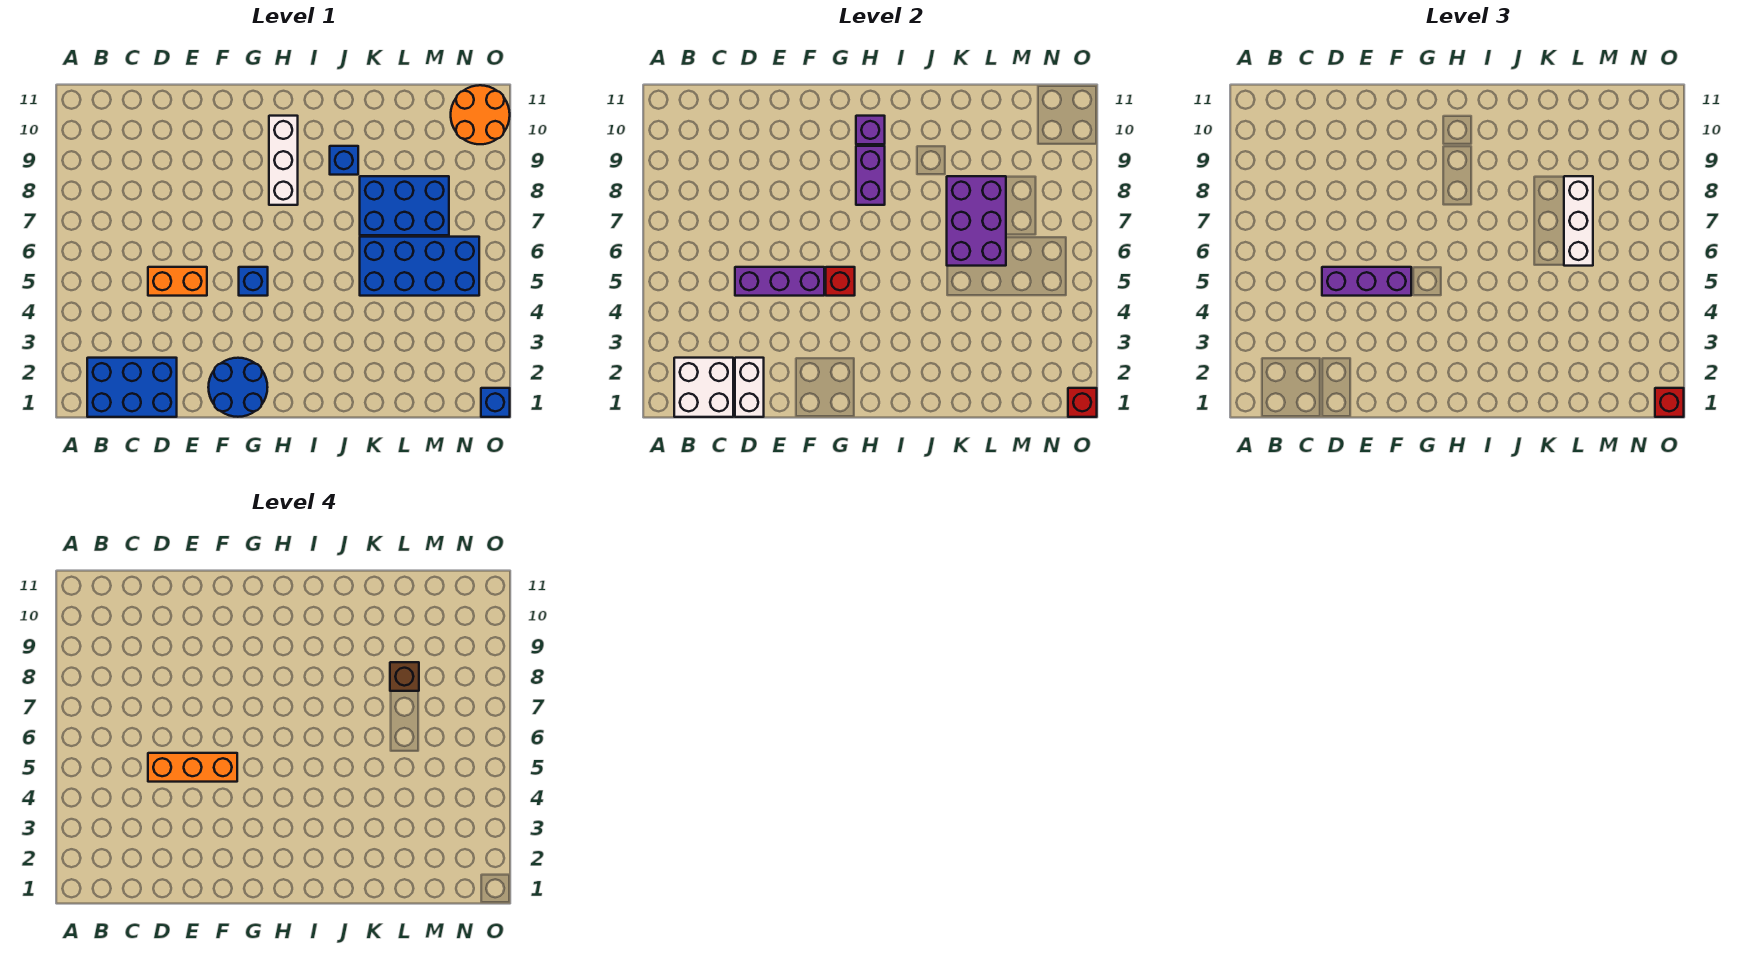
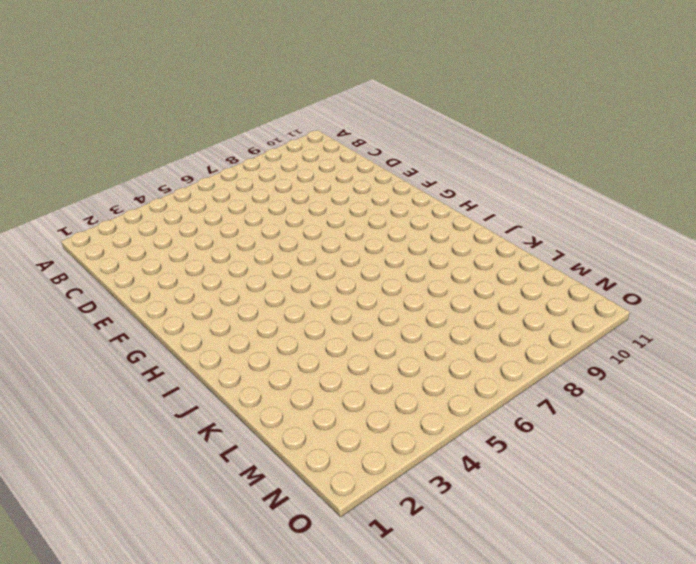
none -> blue 2x3 brick [87,358,177,417]
none -> orange 1x2 brick [148,267,207,296]
none -> blue 2x2 round brick [208,358,268,417]

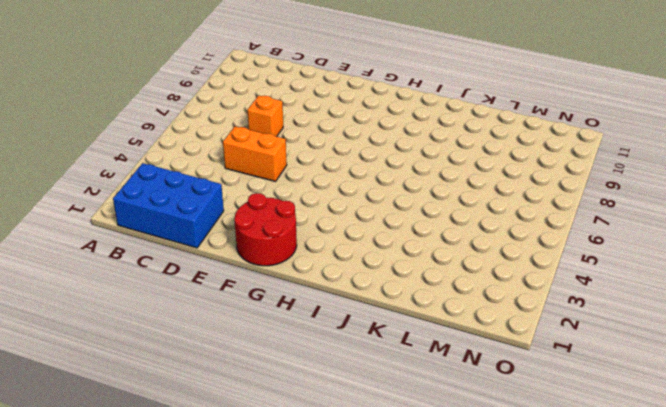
orange 1x1 brick [247,95,283,137] -> none
red 2x2 round brick [234,193,297,266] -> blue 2x2 round brick [208,358,268,417]
none -> blue 1x1 brick [239,267,268,296]
none -> white 1x3 brick [269,116,298,205]
none -> blue 1x1 brick [330,146,358,175]

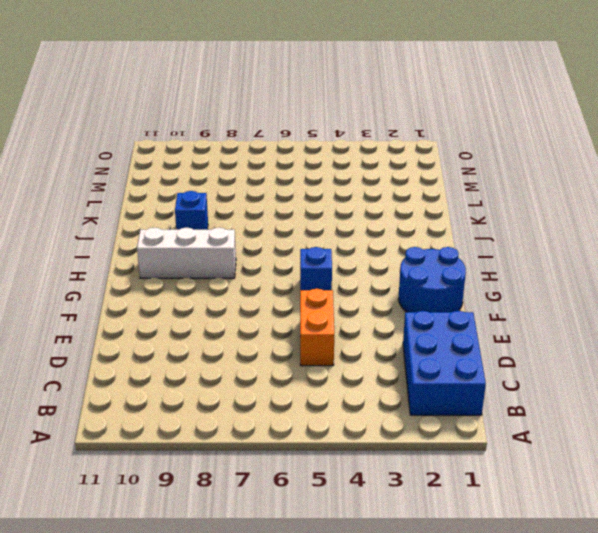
none -> blue 2x4 brick [360,237,479,296]
none -> blue 2x3 brick [360,176,449,235]
none -> orange 2x2 round brick [451,85,510,144]

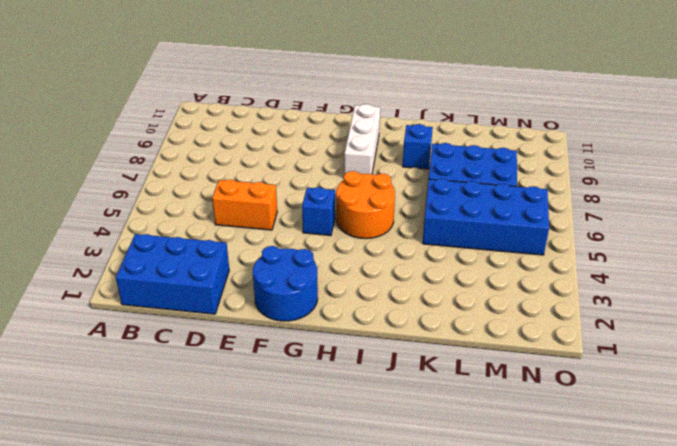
orange 2x2 round brick [336,171,395,239] -> orange 2x2 round brick moved to [451,85,510,144]
none -> blue 1x1 brick [481,388,510,417]
none -> white 2x2 brick [674,358,733,417]
none -> white 1x2 brick [735,358,764,417]

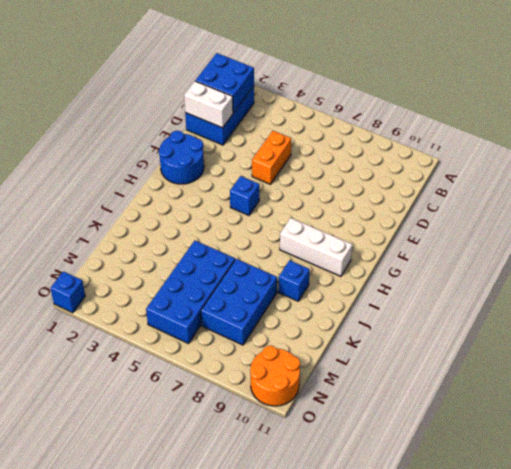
blue 2x2 brick [195,53,254,113] -> white 2x2 brick [674,358,733,417]
none -> purple 1x3 brick [735,267,824,296]
none -> red 1x1 brick [826,267,855,296]
none -> purple 1x2 brick [856,146,885,205]

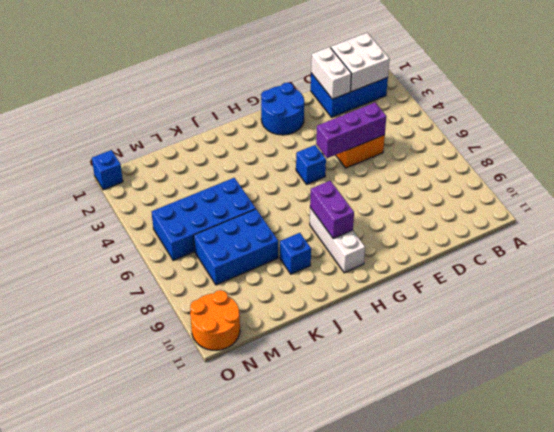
none -> red 1x1 brick [826,267,855,296]
none -> purple 1x1 brick [856,116,885,144]
none -> purple 2x3 brick [947,176,1006,266]

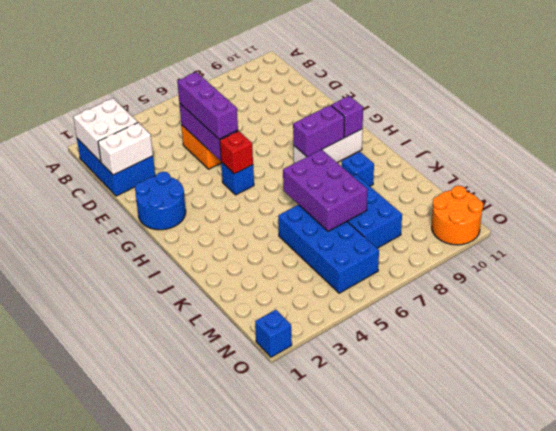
purple 2x3 brick [283,150,367,231] -> purple 2x3 brick turned to [947,176,1006,266]
none -> red 1x1 brick [1068,388,1097,417]
none -> white 1x3 brick [1564,176,1593,266]
none -> red 1x1 brick [1655,388,1684,417]

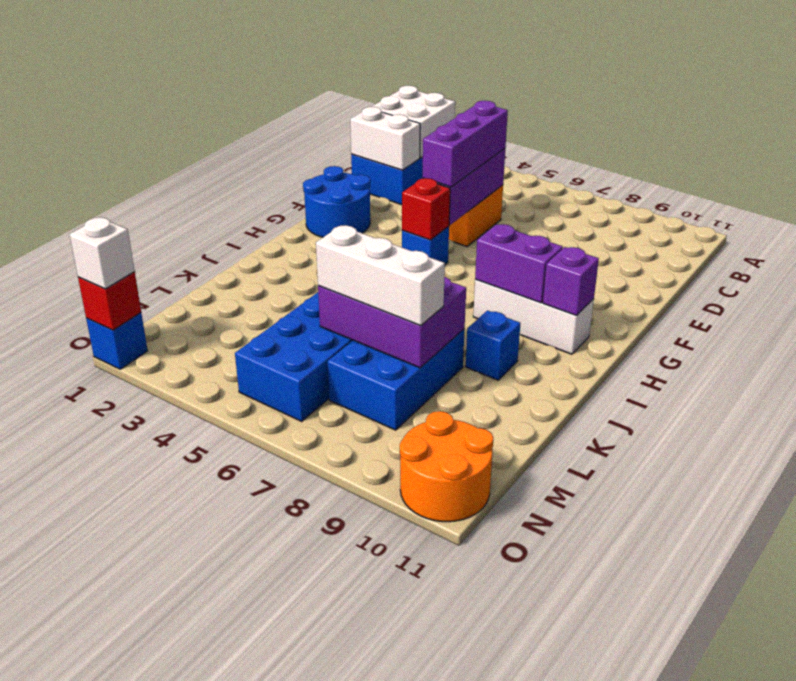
white 1x1 brick [70,217,135,289] -> red 1x1 brick [1655,388,1684,417]
none -> orange 1x3 brick [148,753,237,782]
none -> brown 1x1 brick [390,662,419,691]

